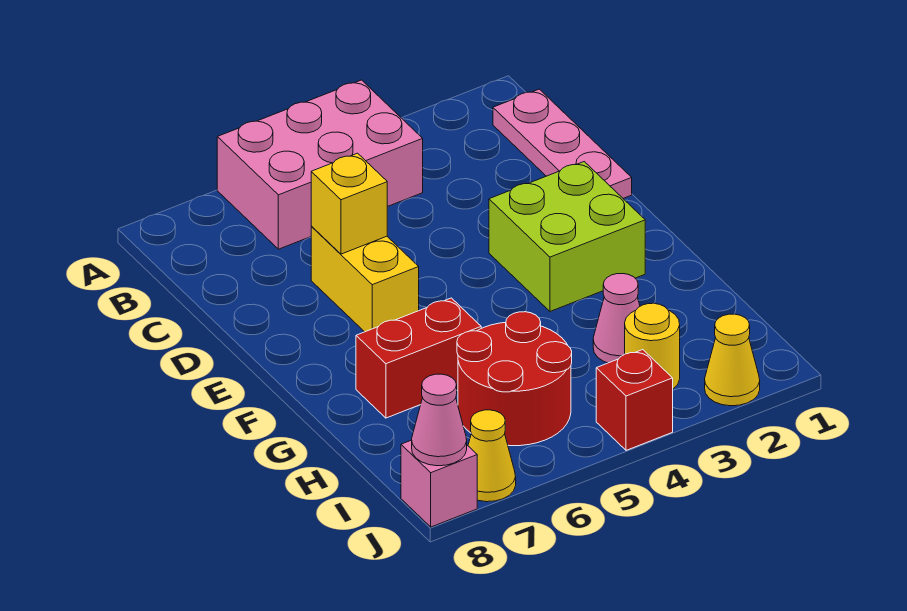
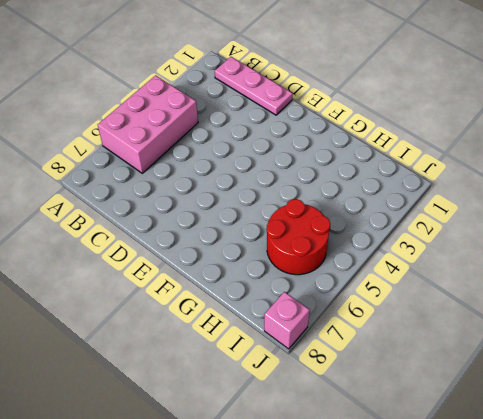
none -> yellow 1x2 brick [311,227,419,332]
none -> lime 2x2 brick [489,162,645,311]
none -> red 1x2 brick [356,298,481,418]

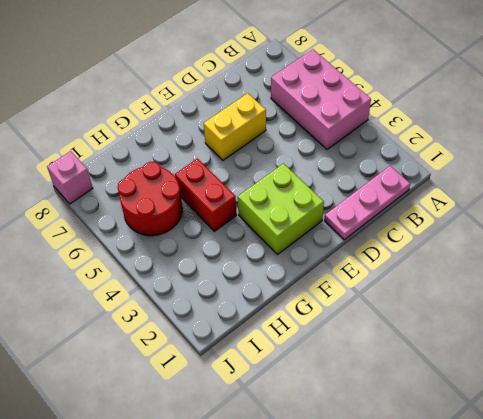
red 1x2 brick [175,159,237,231] -> red 1x2 brick moved to [356,298,481,418]
none -> pink 1x1 cone [593,274,640,363]
none -> yellow 1x1 round brick [625,303,680,389]
none -> yellow 1x1 cone [705,314,760,406]

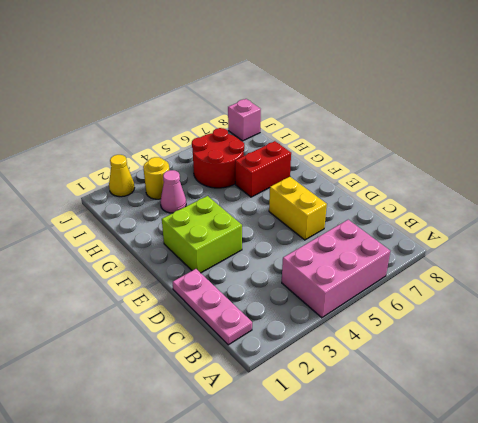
none -> red 1x1 brick [596,350,673,450]
none -> yellow 1x1 cone [468,410,516,502]
none -> yellow 1x1 brick [311,153,387,254]

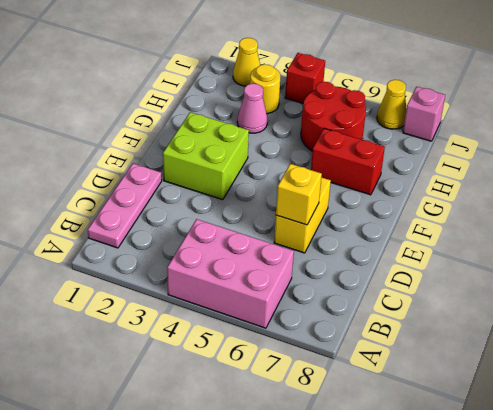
none -> pink 1x1 cone [412,374,467,466]

